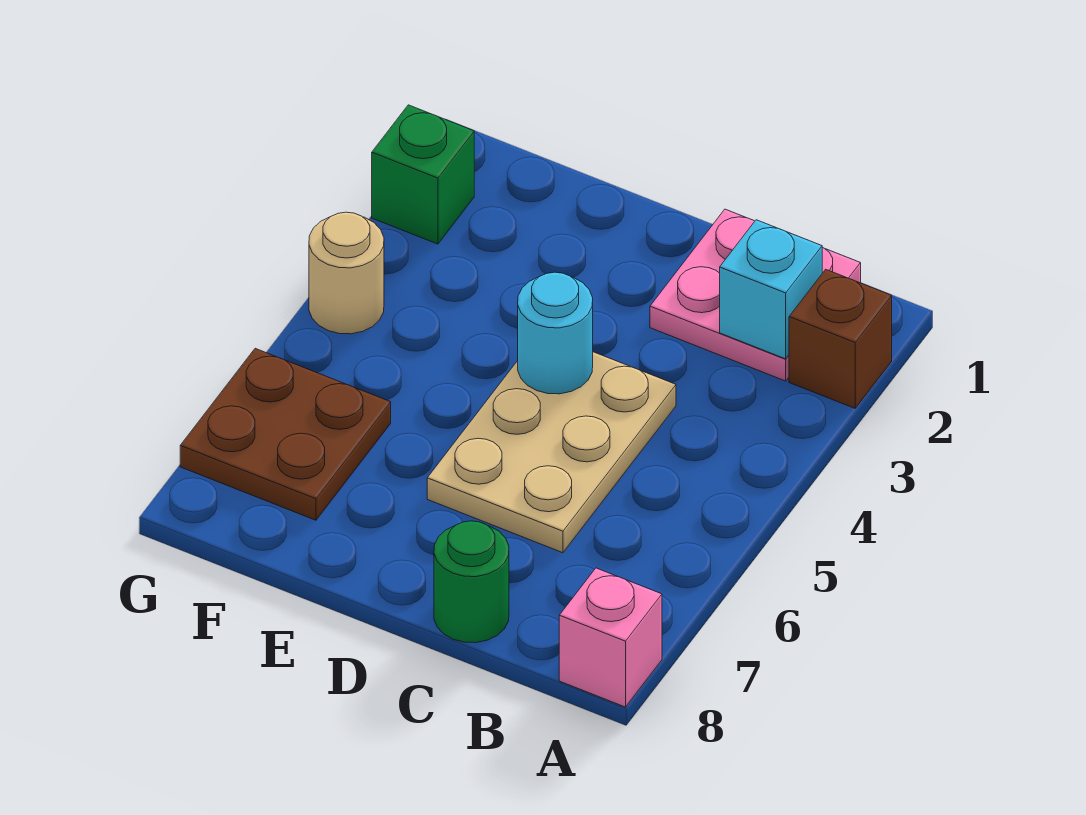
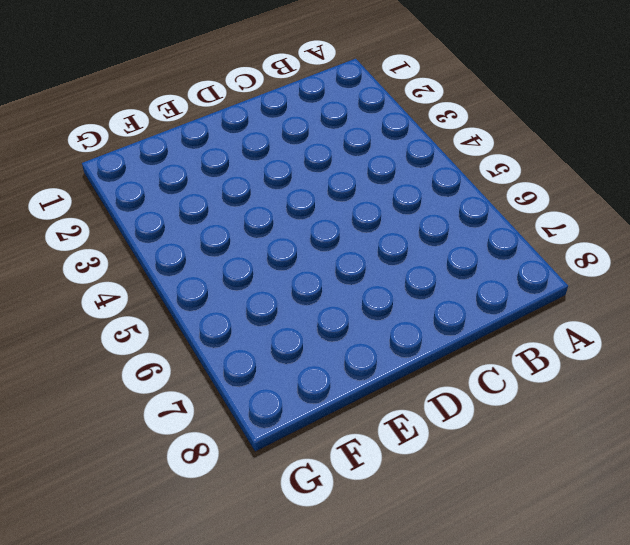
none -> brown 1x1 brick [789,269,892,408]
none -> pink 1x1 brick [559,568,662,707]

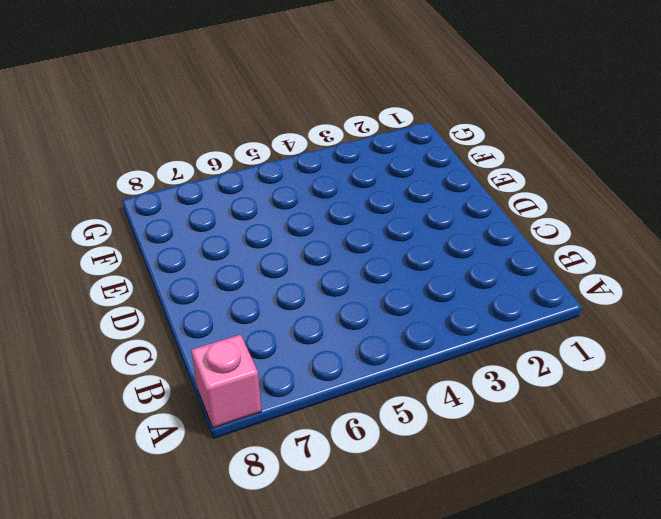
none -> brown 1x1 brick [789,269,892,408]
none -> pink 2x2 plate [650,209,861,381]

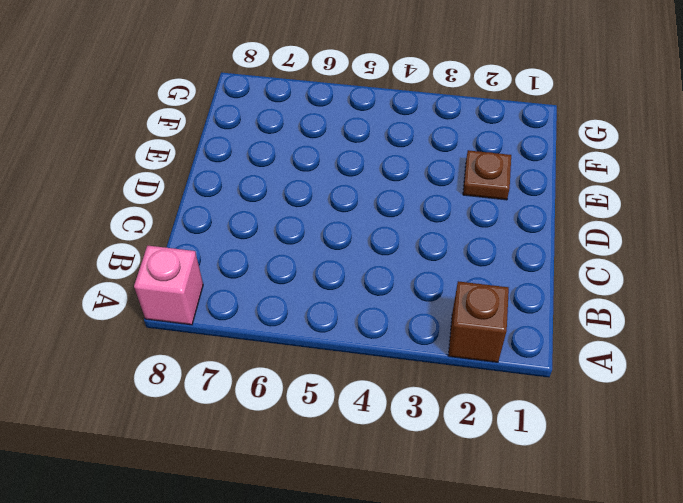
brown 1x1 plate [463,150,511,200] -> none
none -> pink 2x2 plate [650,209,861,381]
none -> tan 2x3 plate [427,352,676,553]

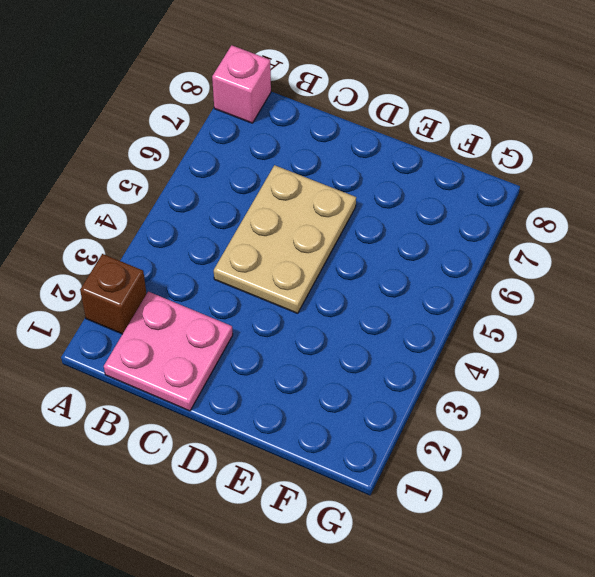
none -> green 1x1 round brick [434,521,509,643]
none -> brown 2x2 plate [180,348,391,520]

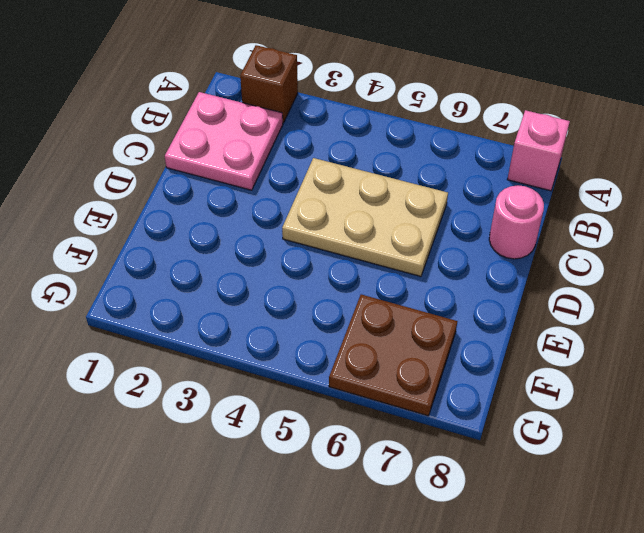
pink 1x1 round brick [489,185,544,259] -> green 1x1 round brick [434,521,509,643]
none -> green 1x1 brick [372,105,474,244]
none -> tan 1x1 round brick [309,212,384,334]

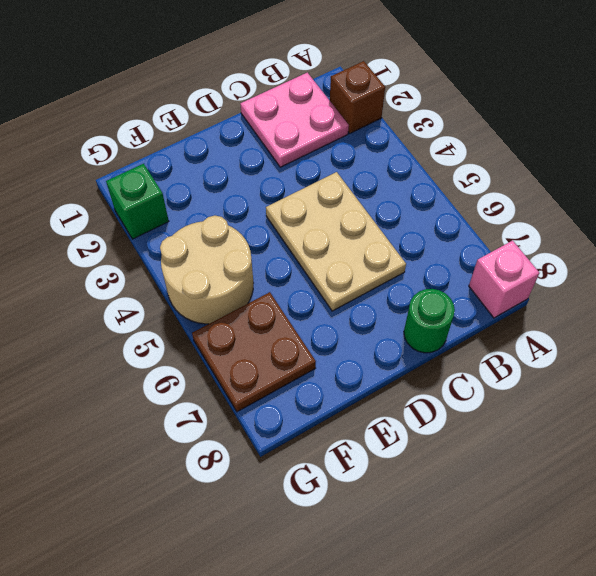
tan 2x2 round brick [160,216,253,324] -> tan 1x1 round brick [309,212,384,334]
none -> cyan 1x1 brick [720,220,822,359]
none -> cyan 1x1 round brick [518,272,593,394]

